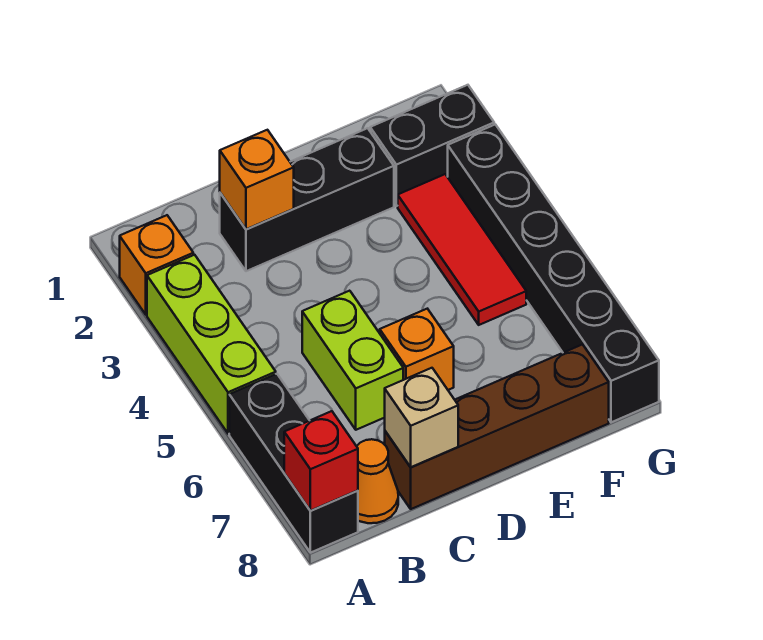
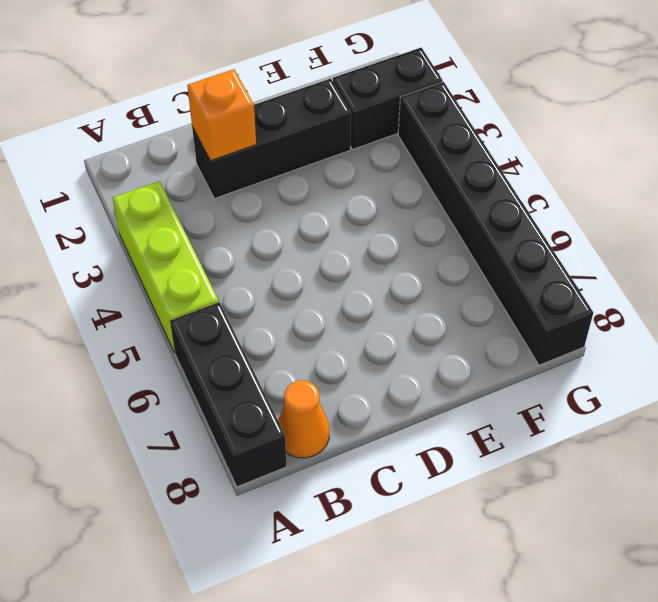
none -> orange 1x1 brick [120,215,193,315]
none -> lime 1x2 brick [302,291,403,430]
none -> brown 1x4 brick [385,345,609,509]

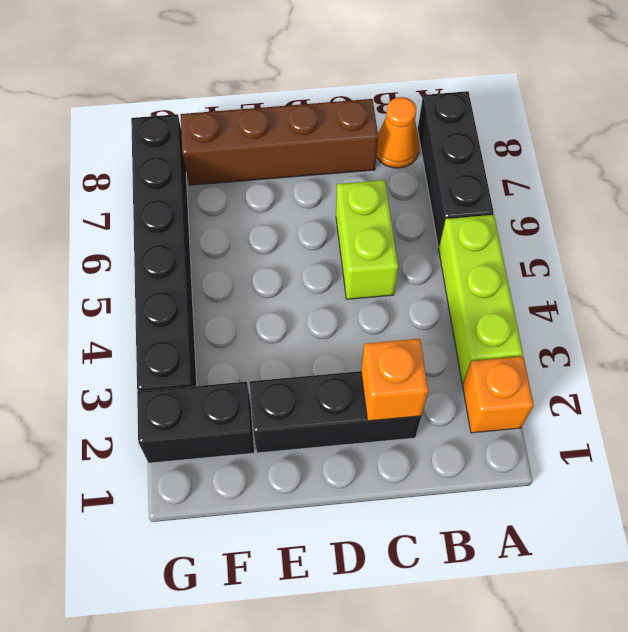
none -> orange 1x1 brick [380,309,454,390]
none -> red 1x3 tile [398,174,526,325]
none -> red 1x1 brick [284,411,358,511]

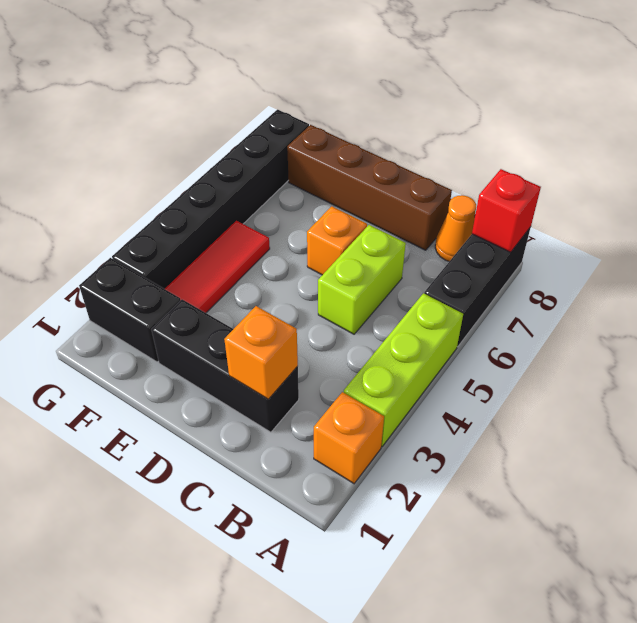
none -> tan 1x1 brick [385,368,458,467]

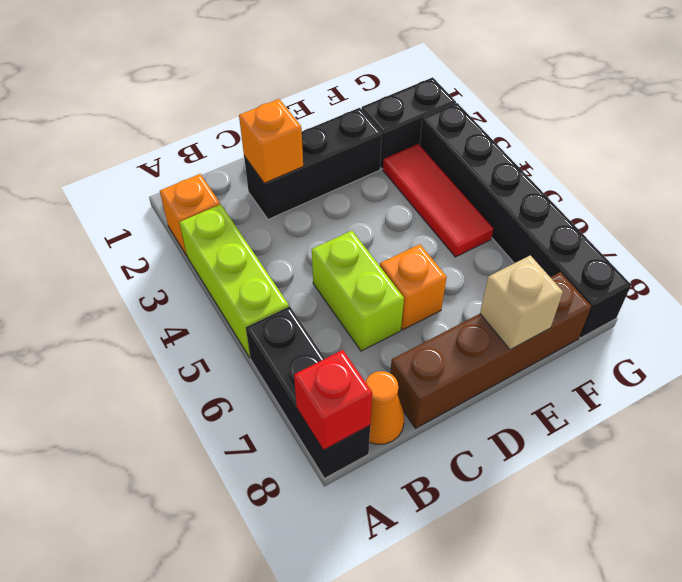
tan 1x1 brick [480,255,563,350] -> tan 1x1 brick moved to [385,368,458,467]

